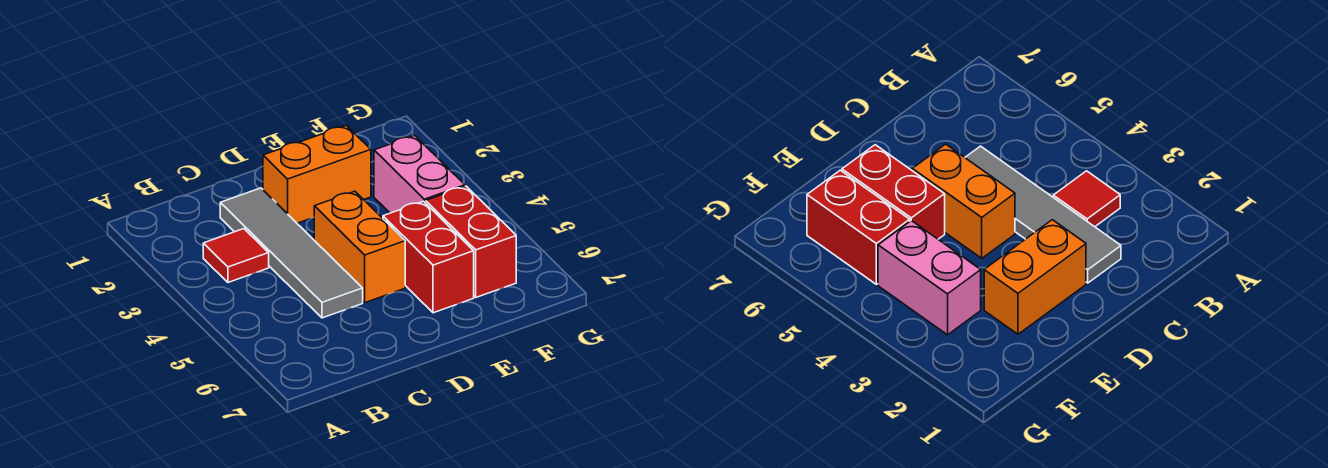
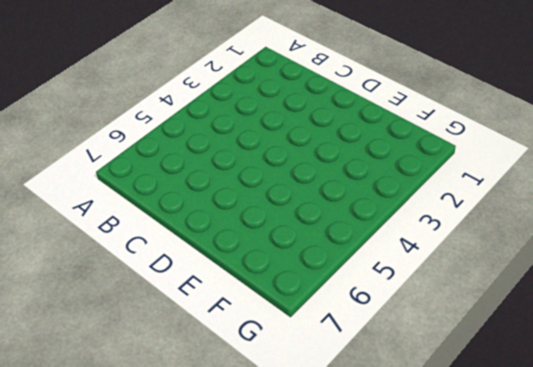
none -> red 1x1 tile [203,229,269,282]
none -> grey 1x4 tile [220,188,363,318]

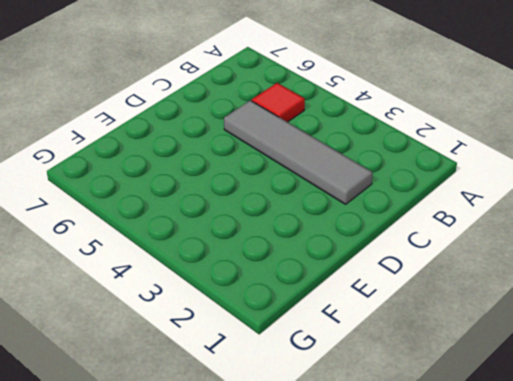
red 1x1 tile [252,83,305,122] -> red 1x1 tile moved to [203,229,269,282]
none -> orange 1x2 brick [263,125,371,223]
none -> orange 1x2 brick [314,191,405,303]

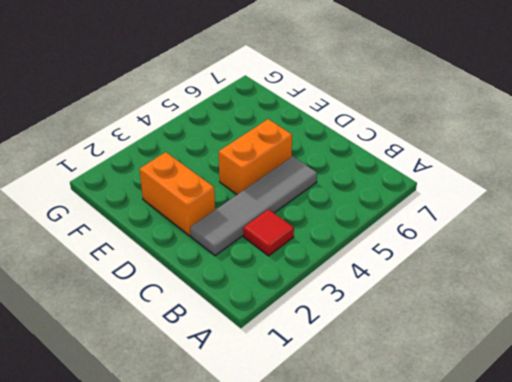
none -> red 1x2 brick [383,201,474,313]
none -> pink 1x2 brick [374,135,465,213]

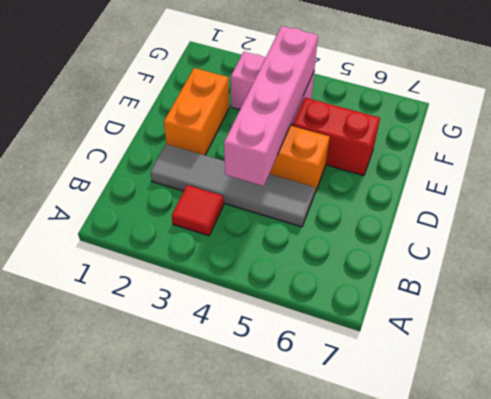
pink 1x4 brick [224,26,318,186] -> none
none -> red 1x2 brick [426,186,516,297]

